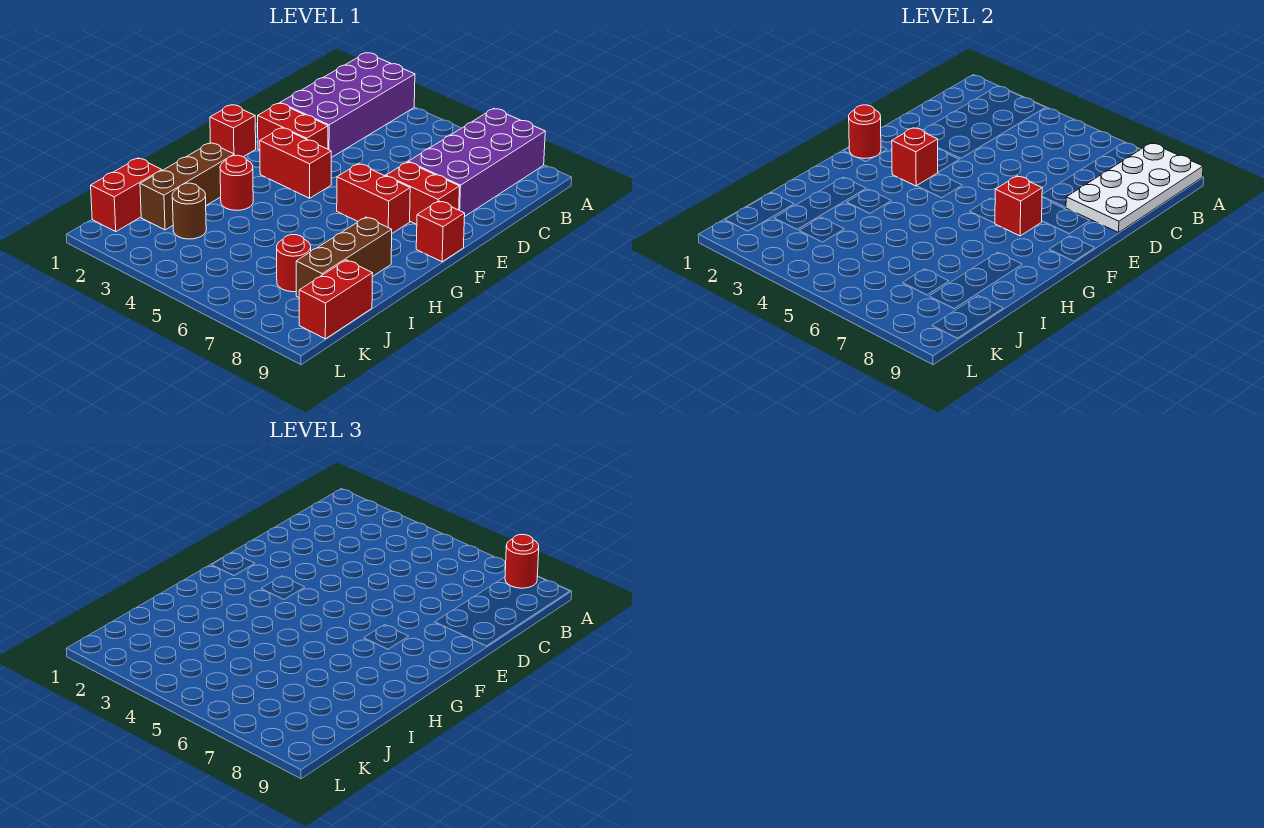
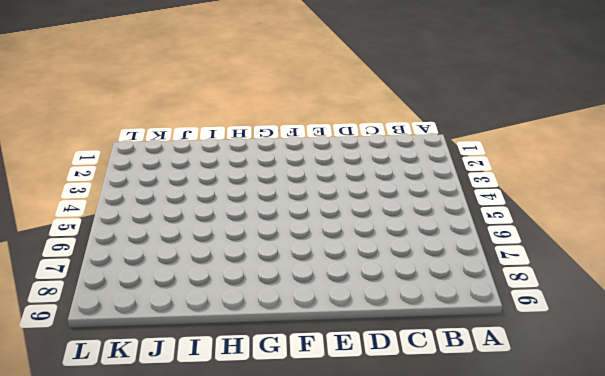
none -> purple 2x4 brick [280,53,415,158]
none -> purple 2x4 brick [408,109,545,217]
none -> red 1x2 brick [258,103,328,150]

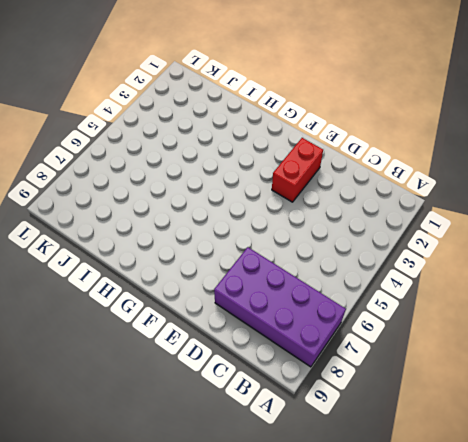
none -> purple 2x4 brick [280,53,415,158]
none -> red 1x2 brick [386,162,459,224]
none -> red 1x1 brick [210,105,256,157]

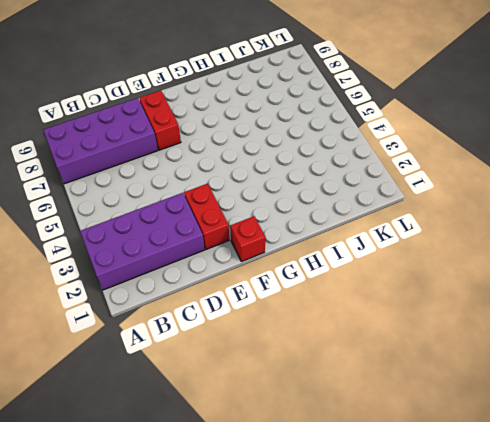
none -> red 1x2 brick [260,128,331,198]
none -> red 1x2 brick [337,164,410,233]
none -> red 1x1 brick [416,201,465,262]

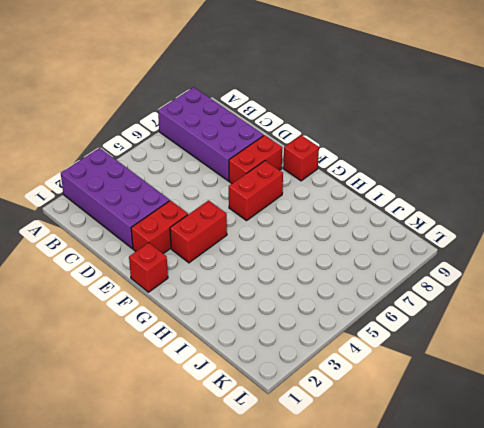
none -> brown 1x3 brick [140,143,234,230]
none -> red 1x1 round brick [220,155,253,210]
none -> brown 1x3 brick [296,217,392,297]

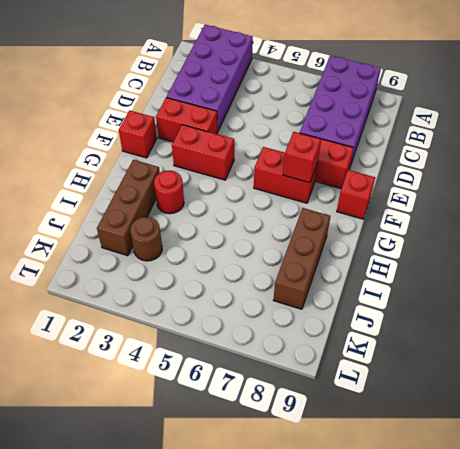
none -> red 1x2 brick [91,158,162,232]
none -> red 1x1 round brick [277,235,311,292]
none -> red 1x2 brick [299,260,373,339]

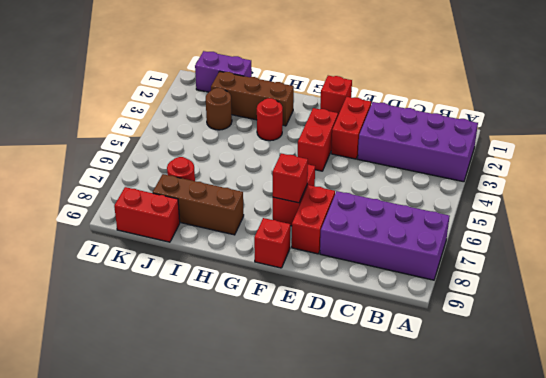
purple 1x2 brick [195,51,252,92] -> red 1x2 brick [91,158,162,232]
none -> white 2x4 plate [1066,143,1203,232]
none -> red 1x1 round brick [849,105,881,158]
none -> red 1x1 brick [892,128,938,186]

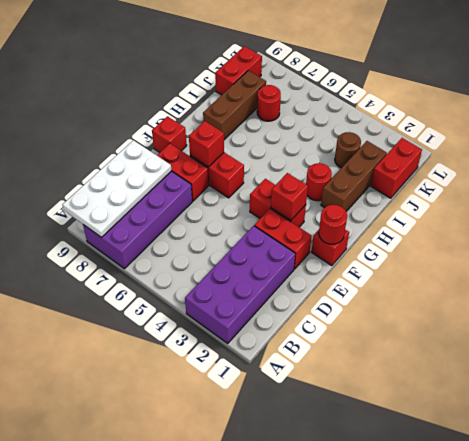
none -> red 1x1 round brick [505,535,539,588]

